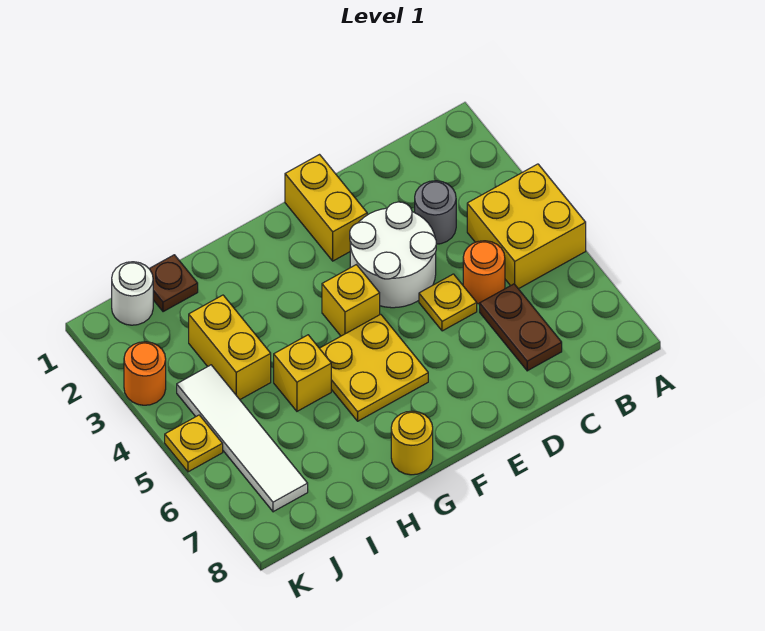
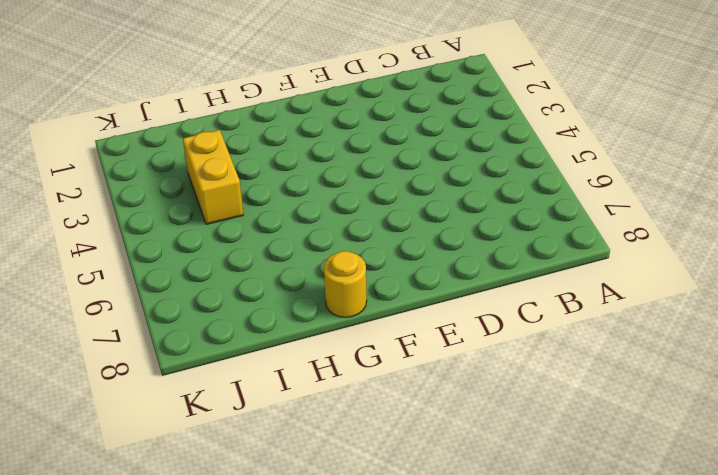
none -> yellow 2x2 brick [467,164,586,289]
none -> grey 1x1 round brick [415,181,456,244]
none -> orange 1x1 round brick [463,241,505,304]

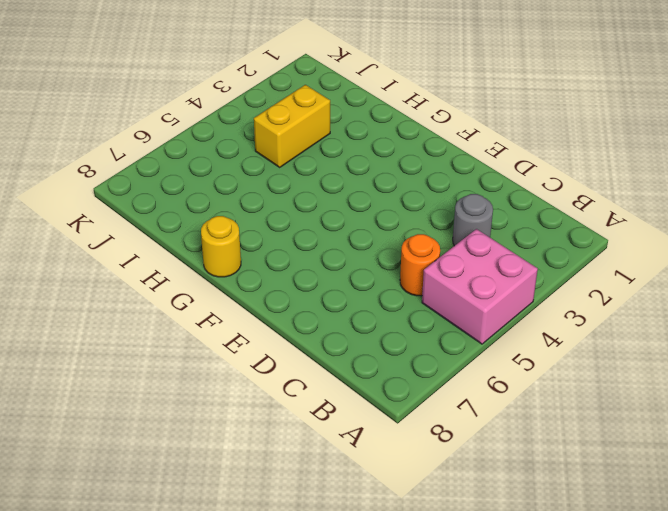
pink 2x2 brick [422,229,538,344] -> yellow 2x2 brick [467,164,586,289]
none -> brown 1x2 plate [480,284,562,371]
none -> white 2x2 round brick [350,202,436,308]
none -> yellow 1x1 plate [419,274,477,331]

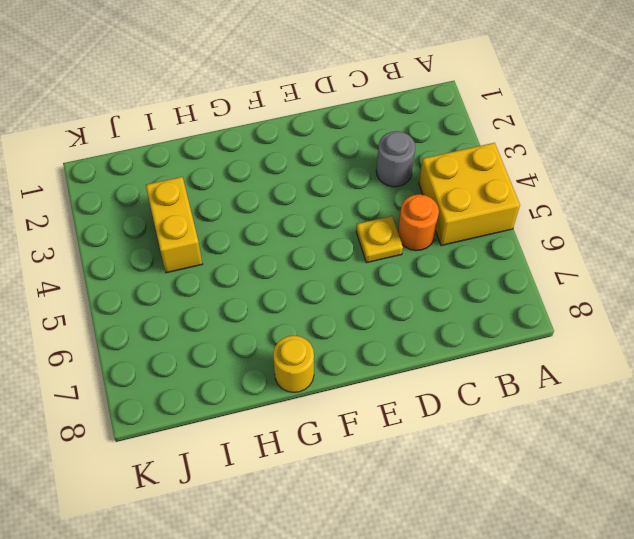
none -> brown 1x2 plate [480,284,562,371]
none -> white 2x2 round brick [350,202,436,308]
none -> yellow 1x2 brick [285,155,367,261]

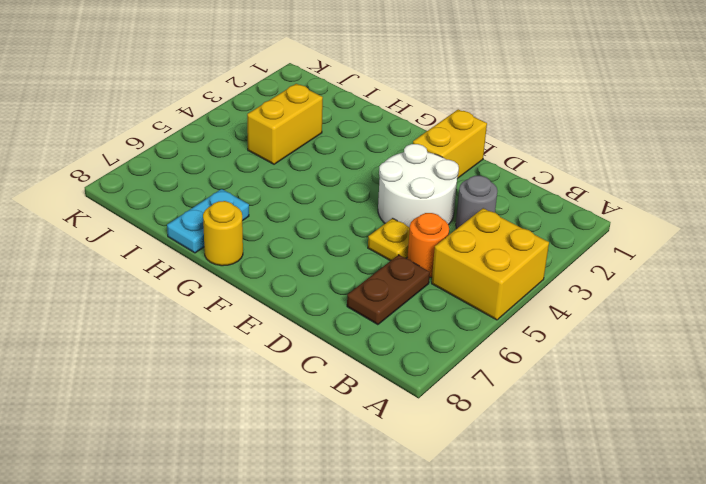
cyan 1x2 plate [167,189,249,253] -> none
none -> yellow 1x1 brick [322,265,380,336]
none -> yellow 2x2 plate [319,314,428,421]
none -> yellow 1x1 brick [274,335,331,411]

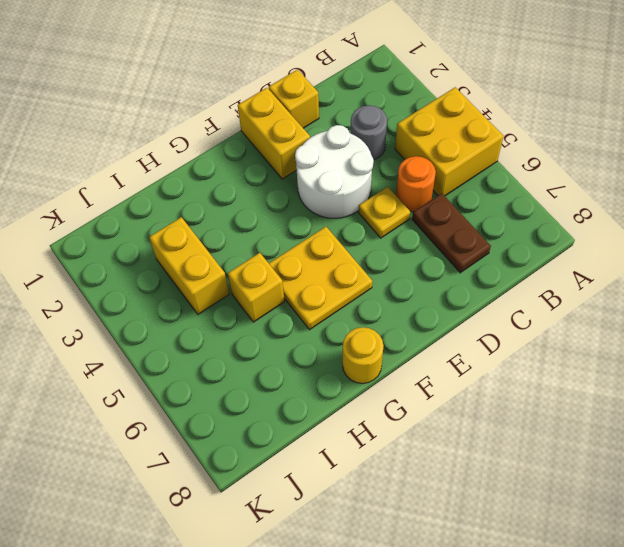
yellow 1x1 brick [269,70,319,128] -> yellow 1x1 brick moved to [322,265,380,336]
none -> brown 1x1 plate [149,255,198,312]
none -> white 1x1 round brick [112,262,153,325]
none -> white 1x4 tile [177,365,308,512]

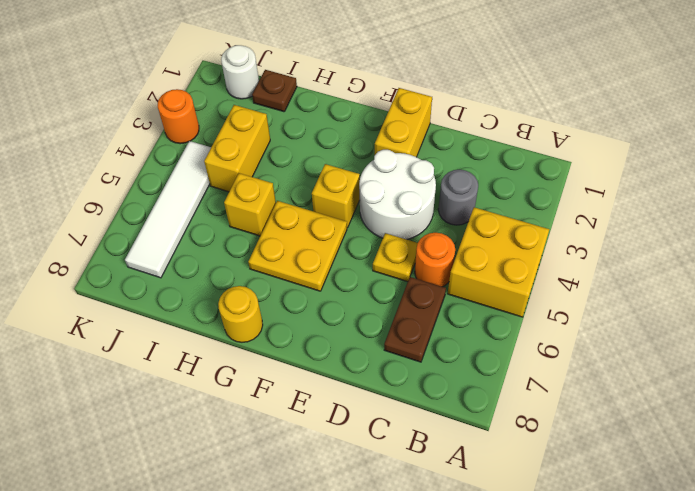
none -> yellow 1x1 plate [165,415,223,472]

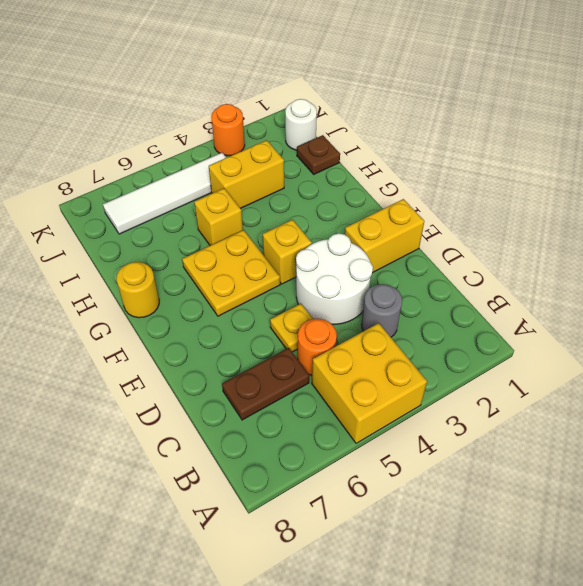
none -> yellow 1x1 plate [165,415,223,472]

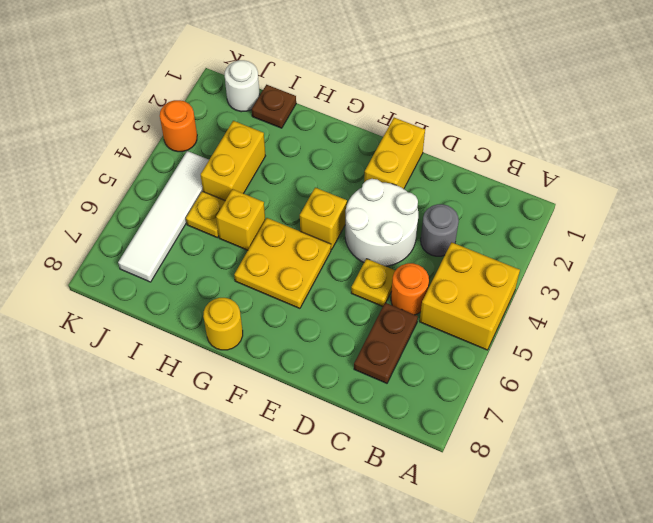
yellow 1x1 plate [186,191,225,238] -> yellow 1x1 plate moved to [165,415,223,472]

